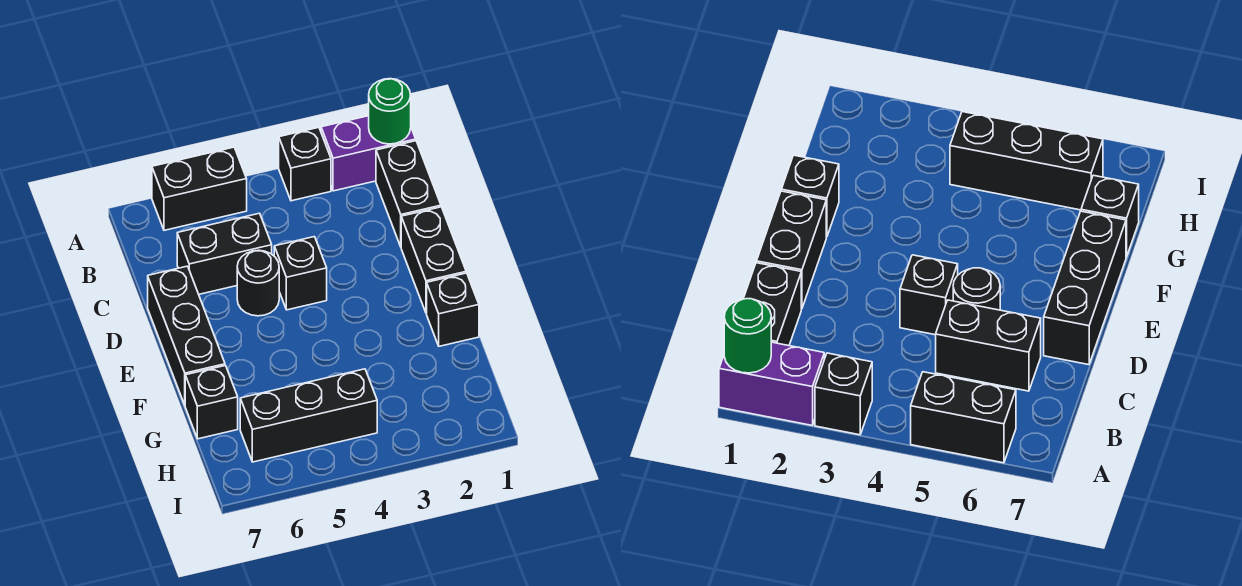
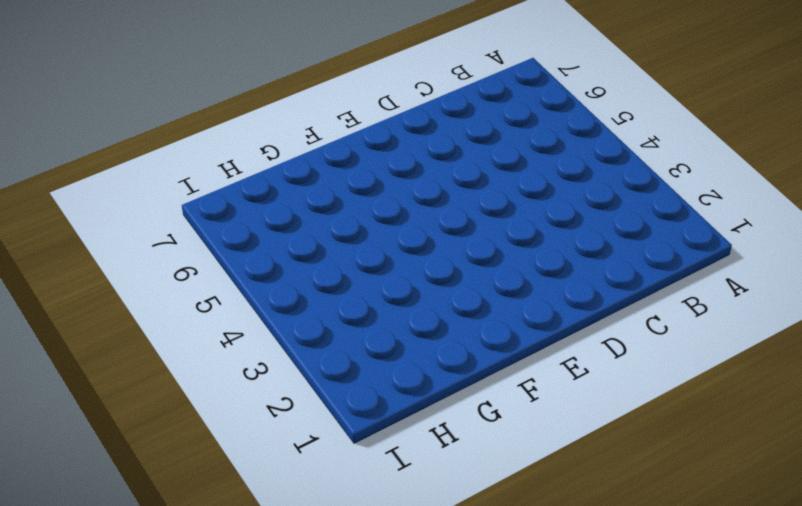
none -> purple 1x2 brick [321,116,416,191]
none -> black 1x1 brick [279,127,331,201]
none -> black 1x2 brick [152,147,247,230]

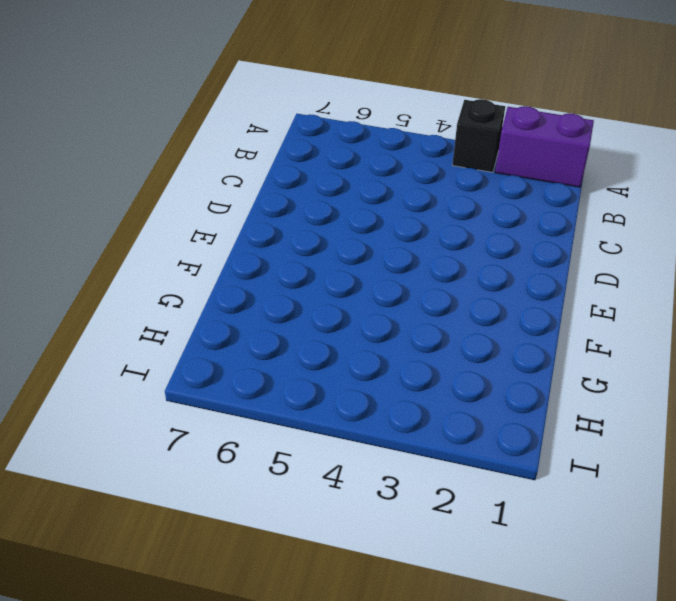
none -> black 1x2 brick [152,147,247,230]
none -> black 1x2 brick [376,141,441,246]
none -> black 1x2 brick [177,213,272,294]

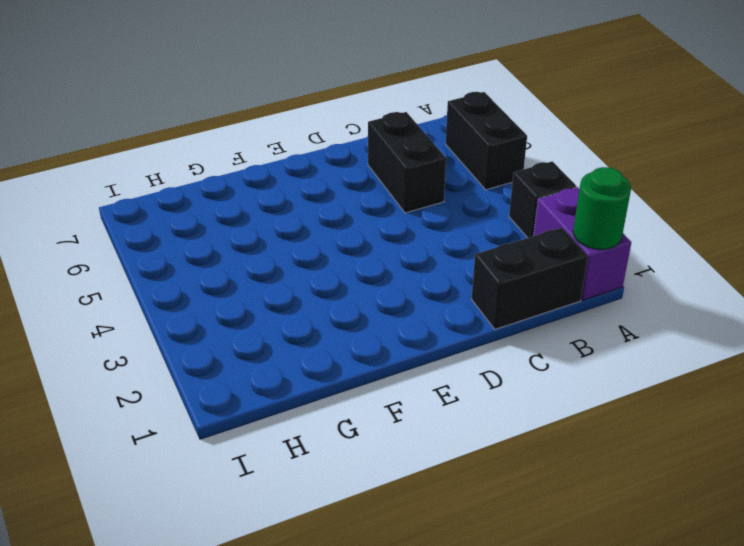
none -> black 1x2 brick [401,207,466,313]
none -> black 1x1 brick [274,237,327,310]
none -> black 1x1 round brick [237,250,279,316]

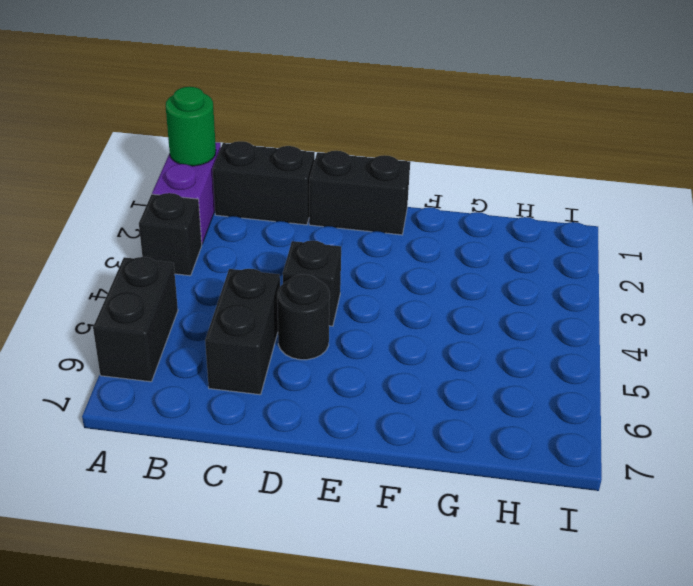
none -> black 1x3 brick [148,266,225,405]
none -> black 1x1 brick [427,273,479,346]
none -> black 1x1 brick [185,366,238,439]

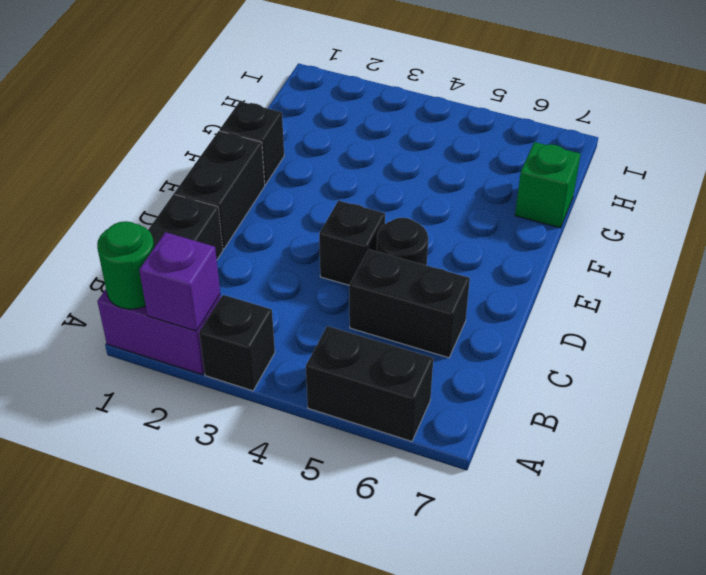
purple 1x1 brick [139,232,220,331] -> none
green 1x1 brick [515,142,581,228] -> black 1x1 brick [185,366,238,439]
none -> black 1x3 brick [148,266,225,405]
none -> black 1x3 brick [240,369,377,462]

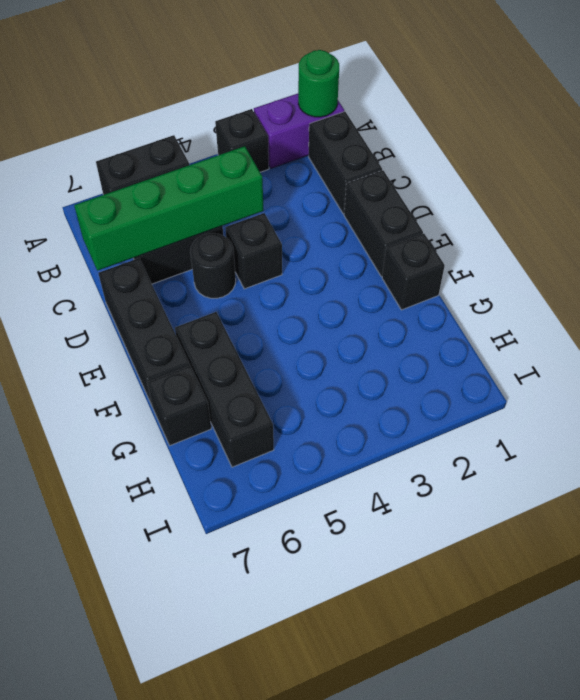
green 1x4 brick [74,146,264,271] -> none
black 1x3 brick [175,312,274,467] -> black 1x3 brick turned to [240,369,377,462]

